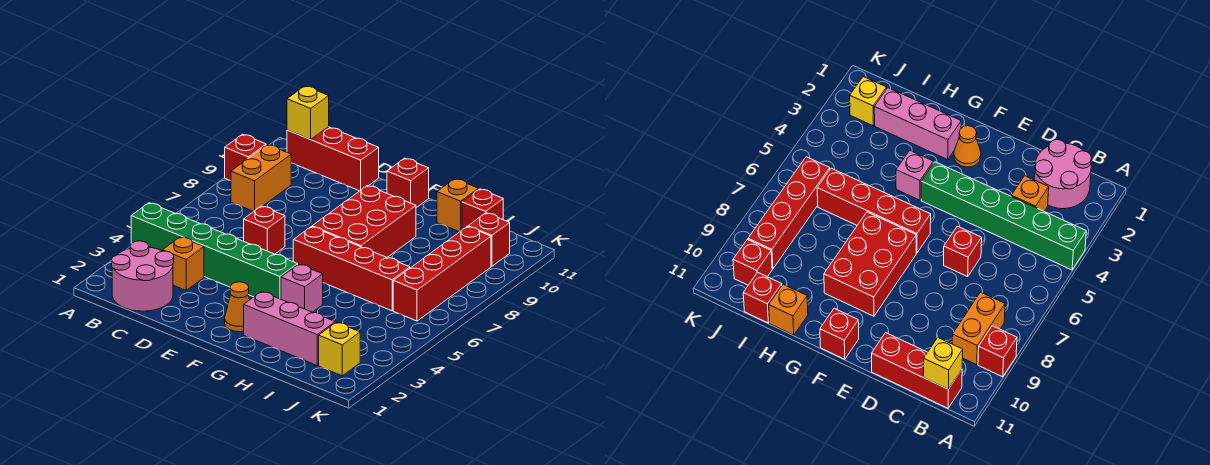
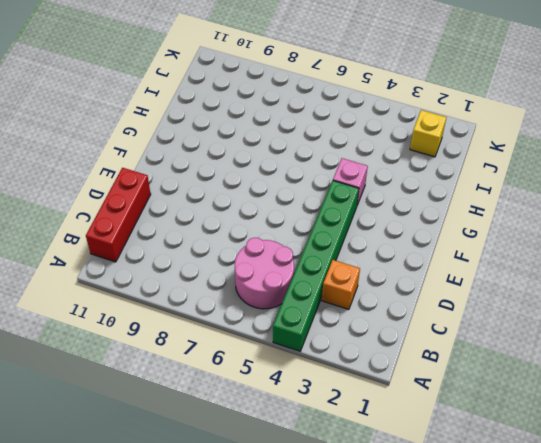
pink 2x2 round brick [235,238,294,309] -> pink 2x2 round brick moved to [112,241,174,311]
none -> red 1x1 brick [225,134,266,181]
none -> orange 1x2 brick [231,145,291,211]
none -> red 1x1 brick [244,206,285,254]

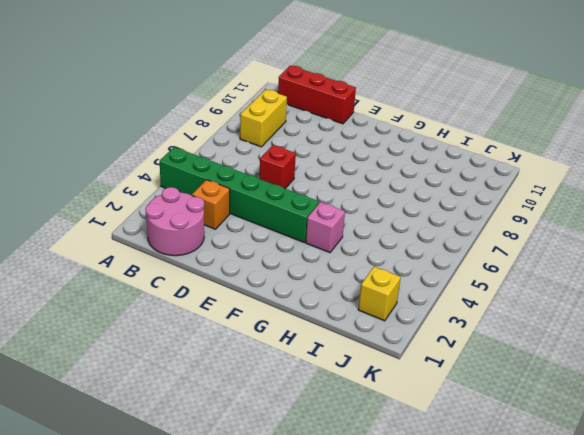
yellow 1x2 brick [240,90,287,147] -> orange 1x2 brick [231,145,291,211]
none -> red 1x1 brick [225,134,266,181]
none -> orange 1x1 cone [225,282,250,332]
none -> red 1x4 brick [293,227,410,311]

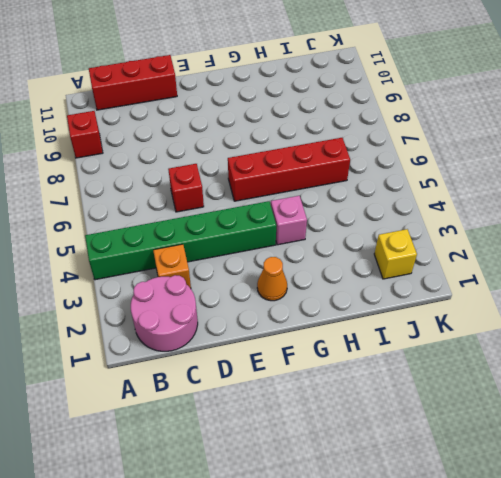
none -> orange 1x2 brick [231,145,291,211]
none -> red 2x3 brick [312,186,416,257]
none -> red 1x1 brick [387,158,429,208]

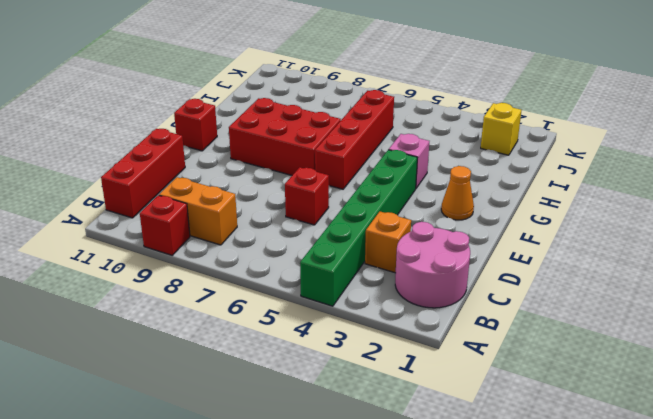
none -> pink 1x3 brick [244,292,335,365]
none -> orange 1x1 brick [437,179,478,232]
none -> red 1x1 brick [462,189,503,230]

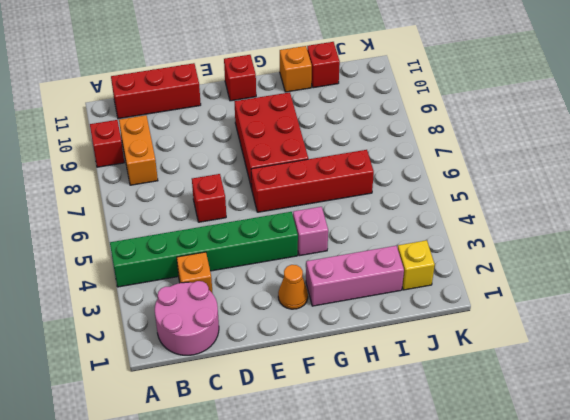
none -> red 1x4 brick [393,226,491,321]
none -> red 1x1 brick [468,213,510,266]
none -> yellow 1x1 brick [287,86,329,139]

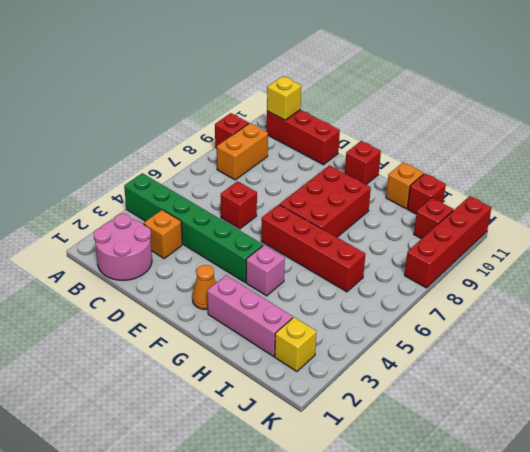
red 1x4 brick [405,196,492,288] -> red 1x4 brick moved to [393,226,491,321]

